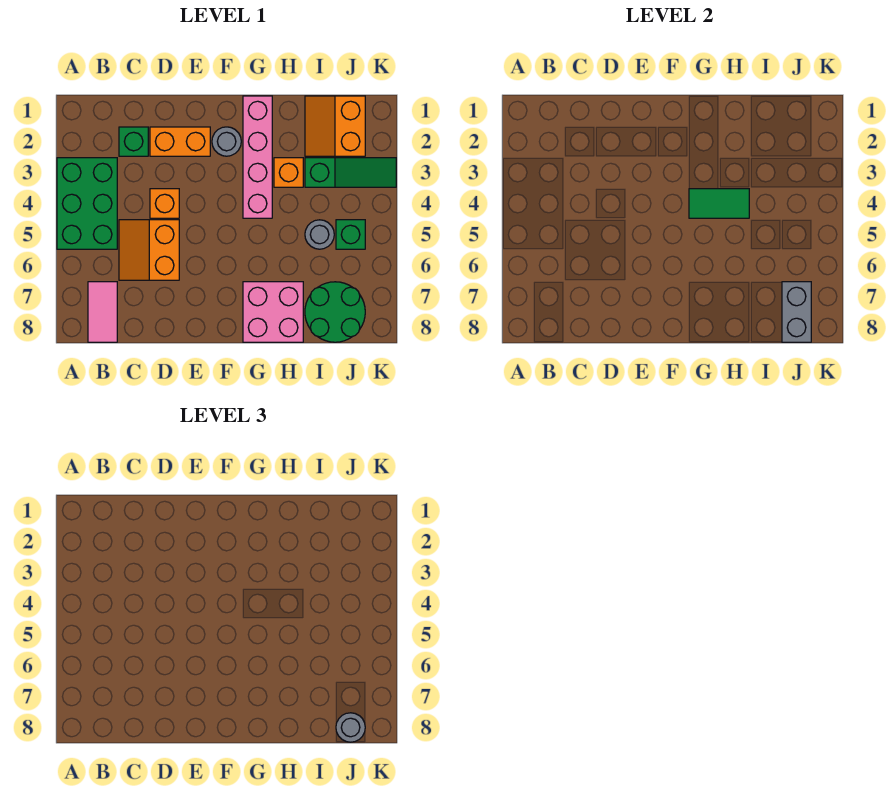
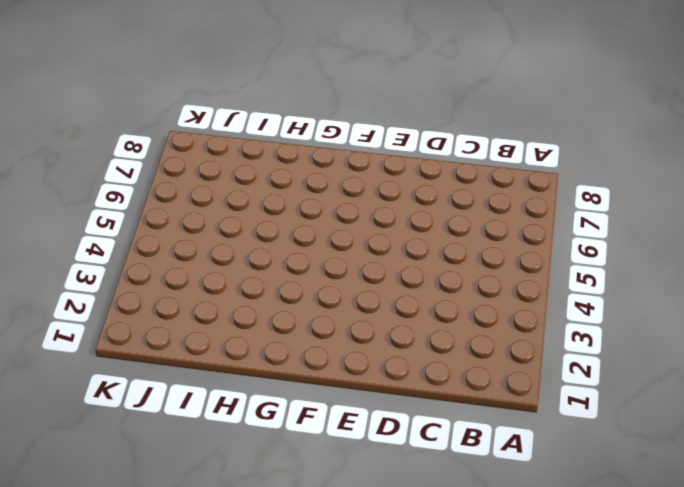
none -> green 2x3 brick [57,158,117,249]
none -> pink 1x2 tile [88,282,117,342]
none -> green 1x1 brick [119,127,148,156]

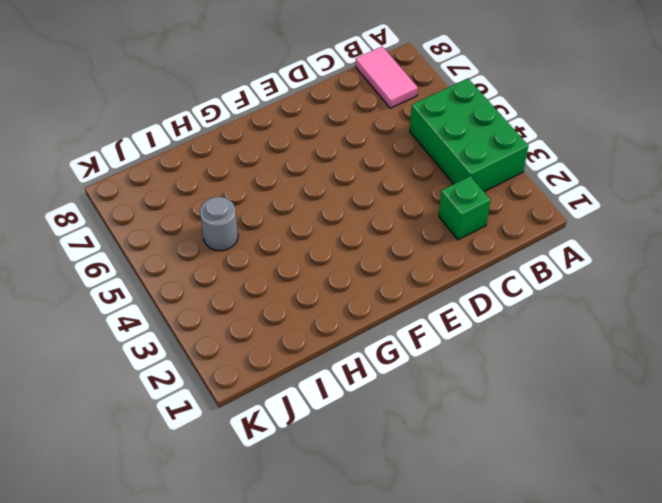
none -> orange 2x2 slope [119,220,179,280]
none -> orange 1x2 brick [150,127,210,156]
none -> orange 1x1 brick [150,189,179,218]

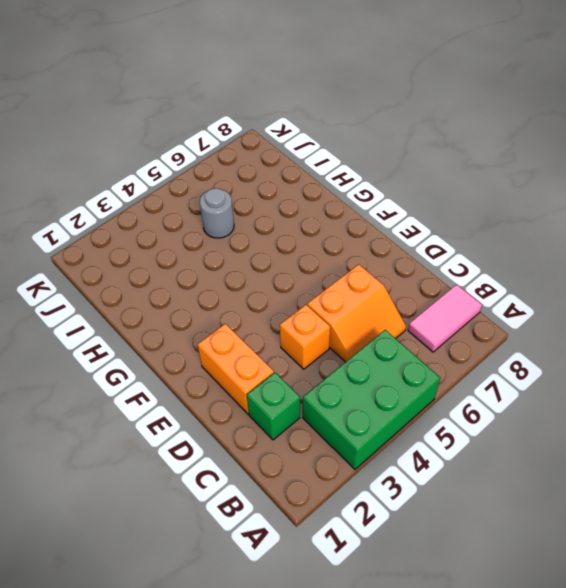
none -> grey 1x1 round brick [212,127,241,156]
none -> pink 1x4 brick [243,96,272,218]
none -> pink 2x2 brick [243,282,303,342]

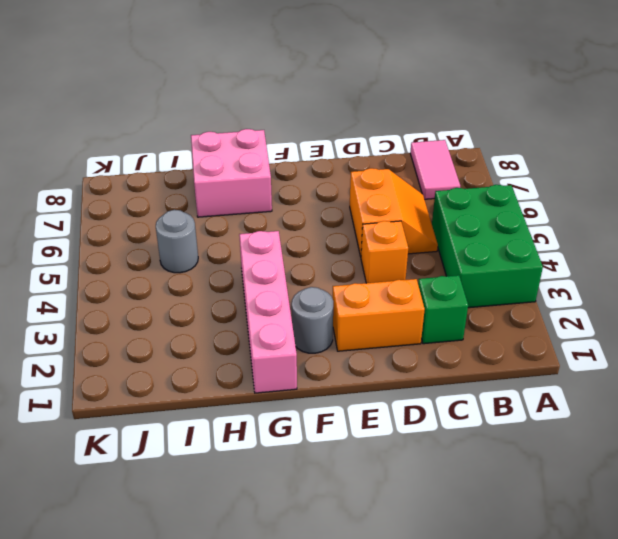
none -> orange 1x1 brick [274,158,303,187]
none -> orange 2x2 slope [305,96,365,156]
none -> green 1x3 slope [305,158,396,187]

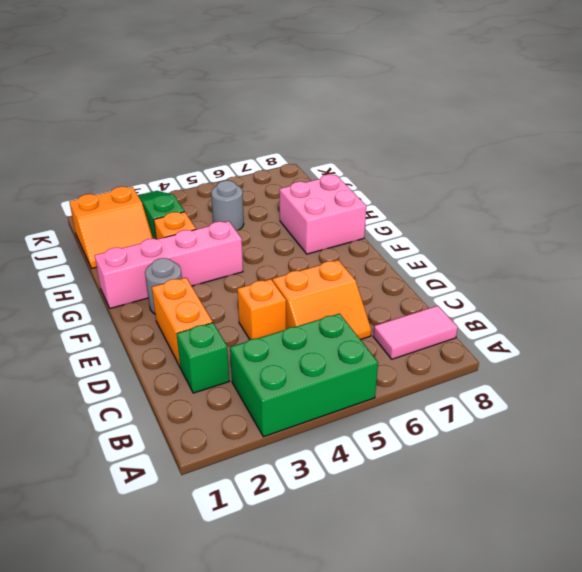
none -> green 2x2 round brick [305,282,365,342]
none -> green 1x1 brick [336,220,365,249]
none -> green 1x2 tile [689,189,749,218]

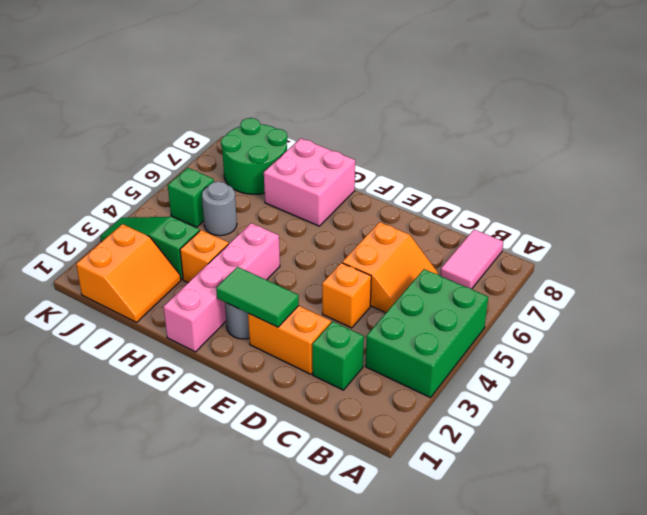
green 1x2 tile [216,267,299,327] -> green 1x2 tile moved to [689,189,749,218]
none -> grey 1x2 brick [782,282,811,342]
none -> grey 1x1 round brick [336,713,365,742]

